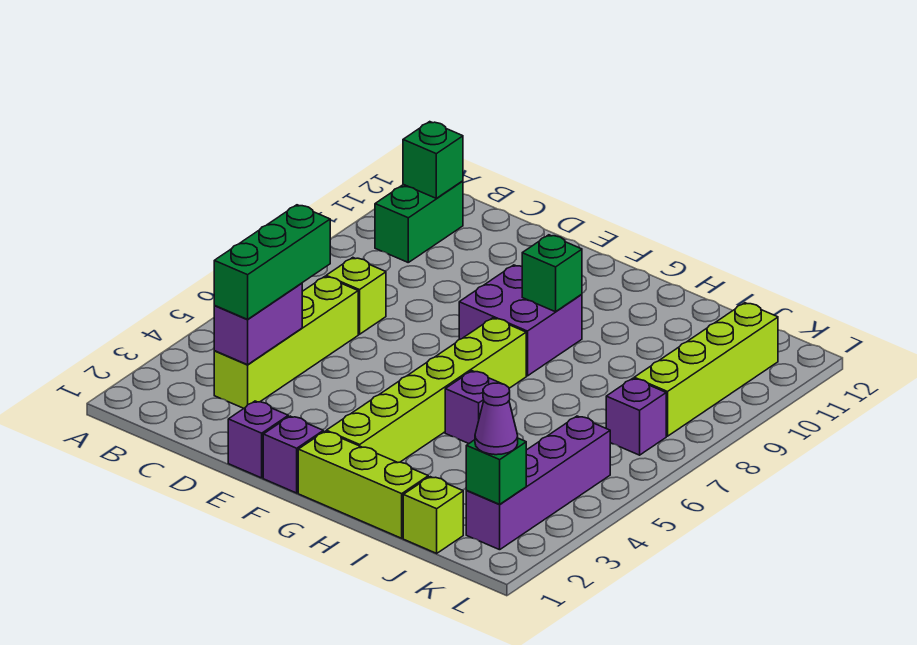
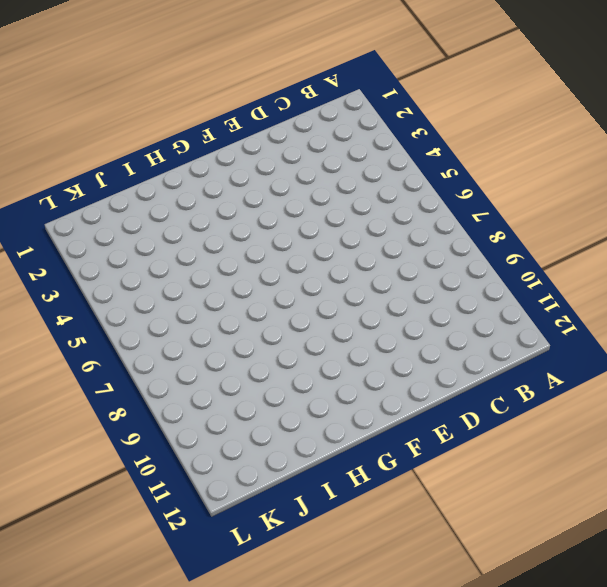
none -> green 1x2 brick [375,181,463,262]
none -> lime 1x4 brick [214,277,358,409]
none -> lime 1x1 brick [326,258,386,334]

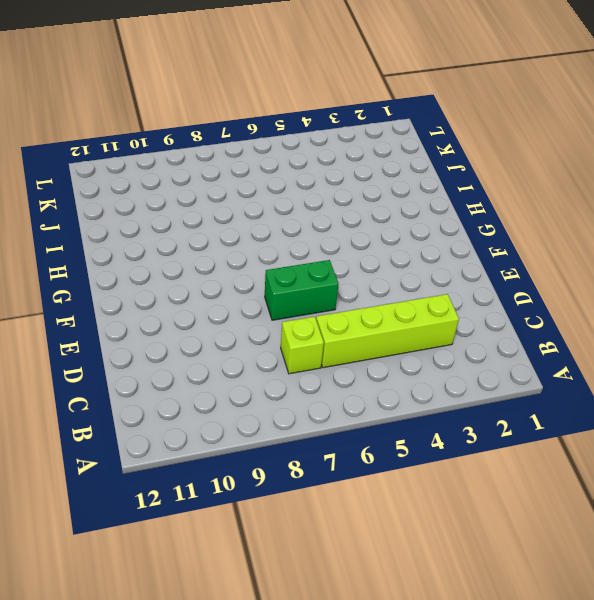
green 1x2 brick [265,260,339,320] -> green 1x2 brick moved to [375,181,463,262]
none -> purple 1x1 brick [228,401,288,478]
none -> purple 1x1 brick [263,416,323,493]
none -> purple 2x2 brick [459,265,582,376]

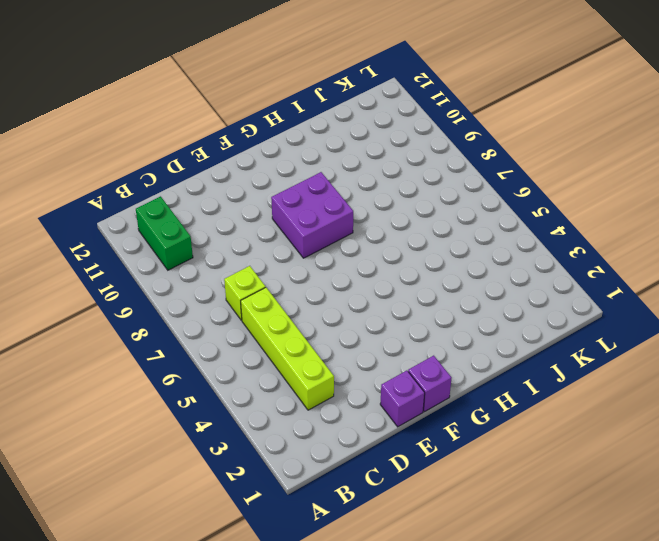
none -> lime 1x3 brick [298,431,428,538]
none -> lime 1x6 brick [326,318,526,463]
none -> purple 1x1 brick [445,371,502,443]

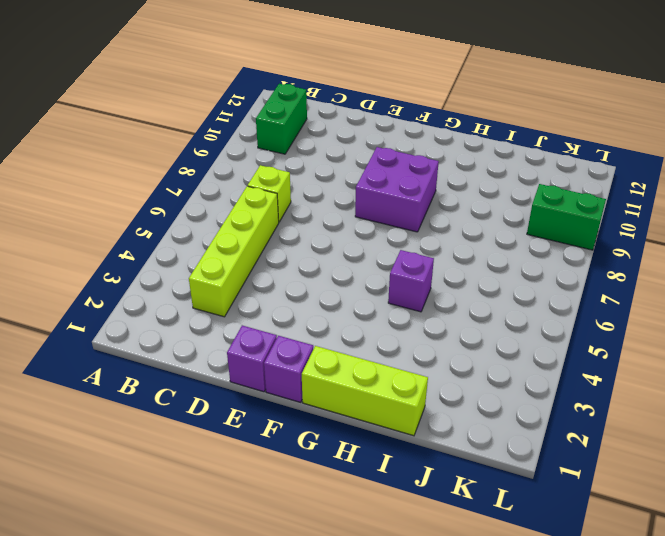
green 1x2 brick [527,184,606,250] -> lime 1x4 brick [634,303,778,436]
none -> lime 1x6 brick [326,318,526,463]
none -> lime 1x1 brick [403,477,463,553]
none -> purple 1x4 brick [466,416,610,550]

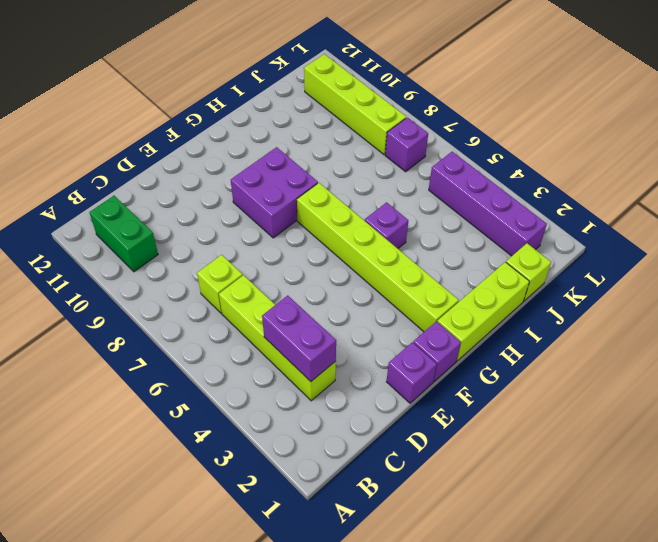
none -> green 1x1 brick [403,122,463,198]
none -> green 1x1 brick [522,235,582,312]
none -> green 1x1 brick [466,438,526,504]

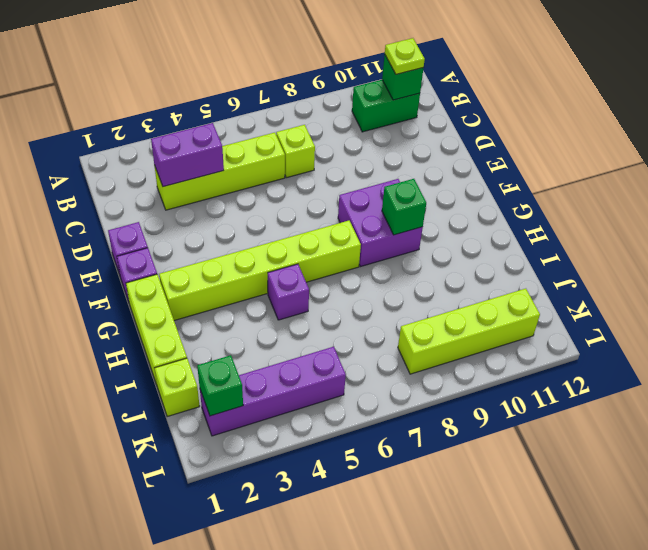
lime 1x1 plate [385,38,425,74] -> none
none -> purple 1x1 brick [606,378,666,455]
none -> green 1x3 brick [214,205,330,319]
none -> purple 1x1 cone [475,383,518,455]

